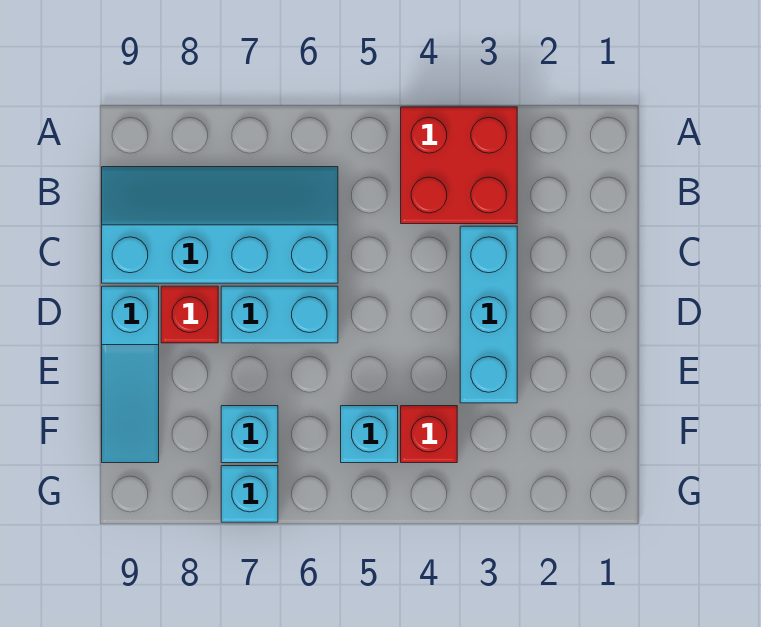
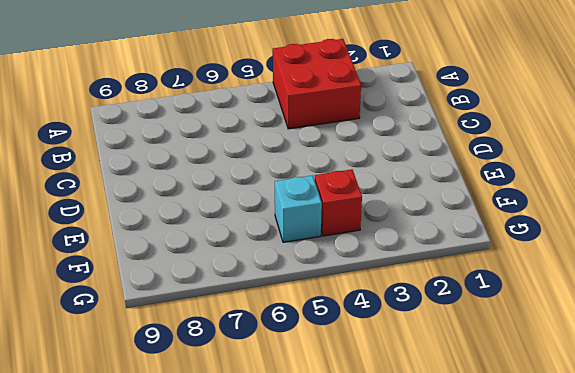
none -> cyan 2x4 slope [102,167,338,283]
none -> cyan 1x3 brick [460,226,517,403]

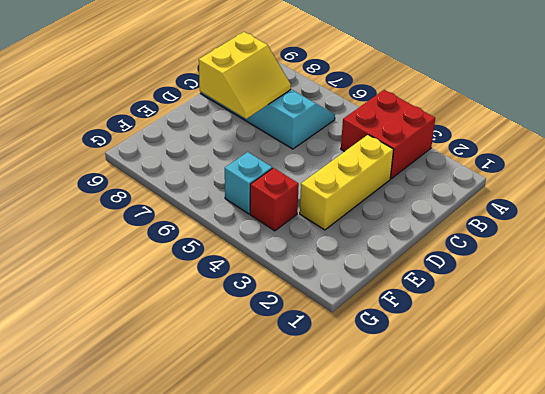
yellow 1x3 brick [300,135,394,230] -> cyan 1x3 brick [460,226,517,403]
yellow 2x2 slope [199,32,291,119] -> none
none -> cyan 1x2 brick [221,286,338,343]
none -> red 1x1 brick [161,286,218,343]

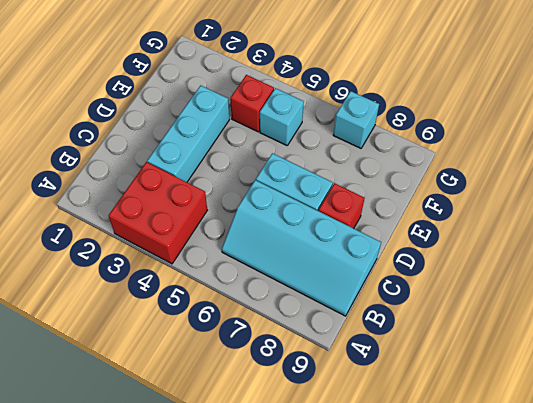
none -> cyan 1x3 slope [102,286,159,463]
none -> cyan 1x1 brick [221,406,278,463]

